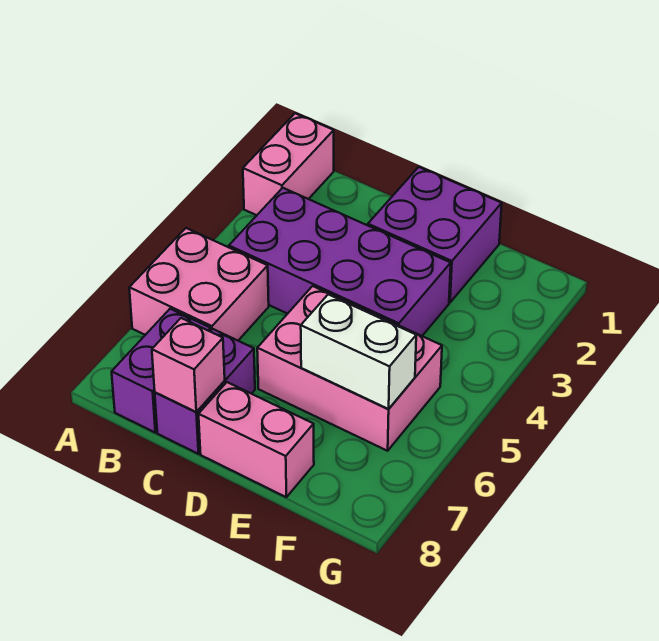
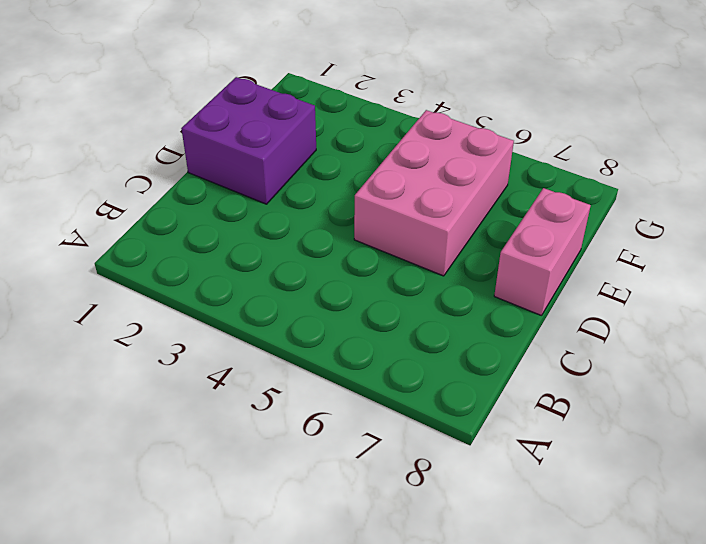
none -> pink 1x2 brick [243,113,334,215]
none -> pink 2x2 brick [129,228,269,341]

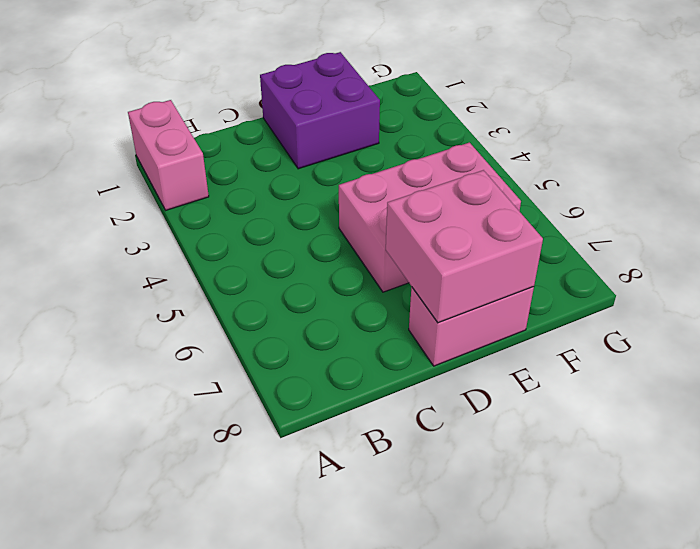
pink 2x2 brick [386,170,543,323] -> pink 2x2 brick moved to [129,228,269,341]
none -> purple 2x4 brick [229,188,451,336]
none -> purple 1x2 brick [112,309,211,432]

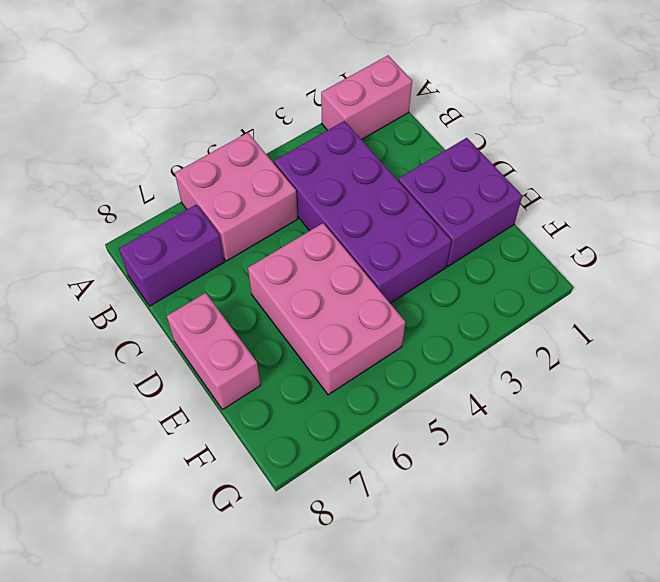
none -> purple 1x2 brick [155,329,255,454]
none -> pink 1x1 brick [152,318,225,412]

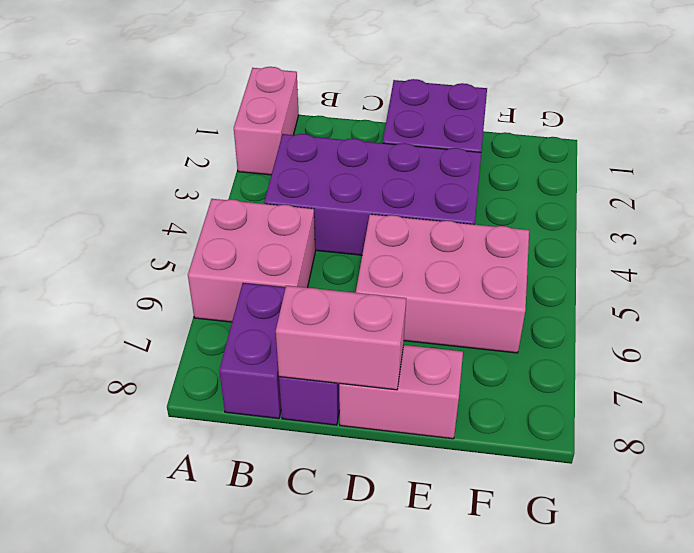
pink 1x2 brick [276,285,406,390] -> pink 1x1 brick [152,318,225,412]
none -> white 1x2 brick [301,294,416,409]

